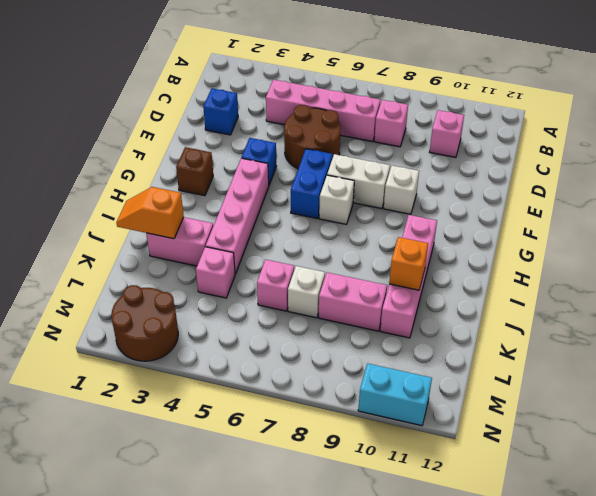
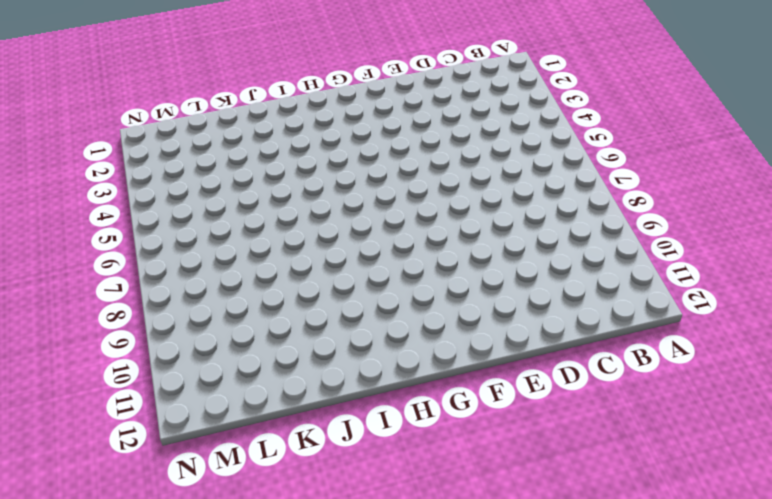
none -> pink 1x4 brick [266,80,380,142]
none -> pink 1x1 brick [374,100,408,147]
none -> pink 1x1 brick [430,110,464,157]

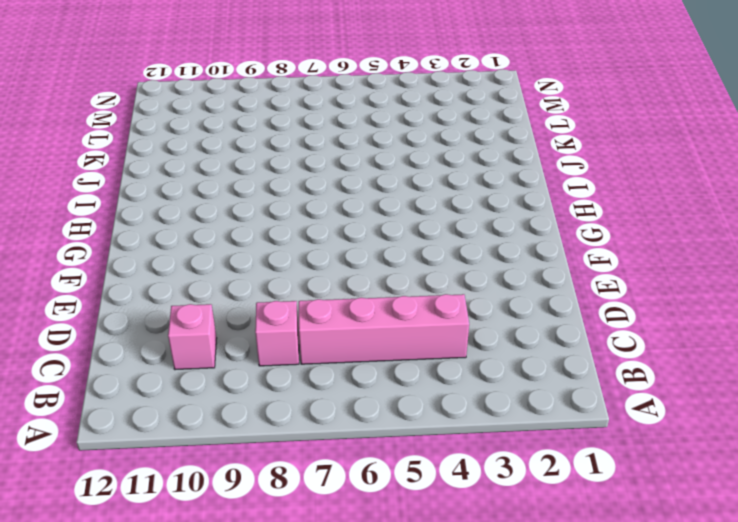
none -> blue 1x1 brick [203,88,238,135]
none -> brown 2x2 round brick [284,105,341,169]
none -> blue 1x1 brick [242,138,276,185]

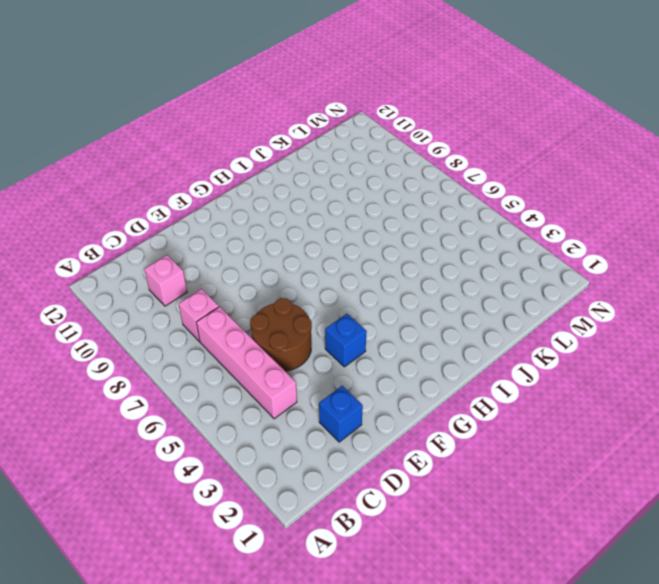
none -> blue 1x2 brick [291,149,333,219]
none -> white 1x2 brick [327,154,390,209]
none -> white 1x1 brick [384,166,419,214]

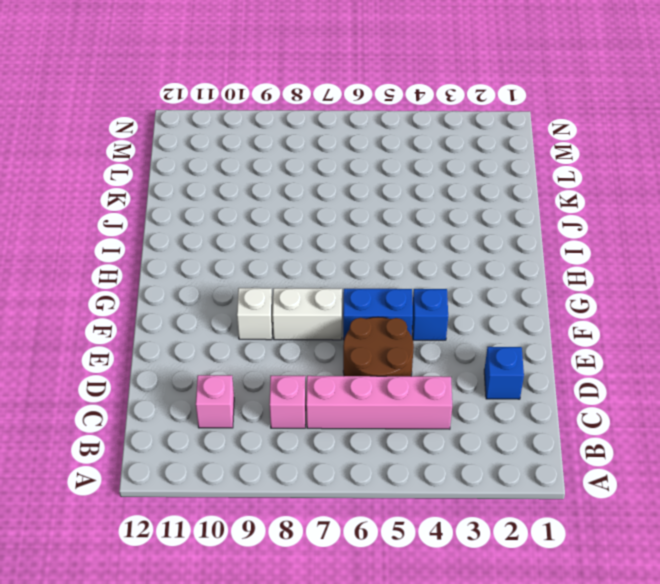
blue 1x2 brick [343,289,413,340] -> blue 1x2 brick turned to [291,149,333,219]
none -> brown 1x1 brick [176,147,213,196]
none -> pink 1x4 brick [206,158,269,274]
none -> white 1x1 brick [319,175,354,224]

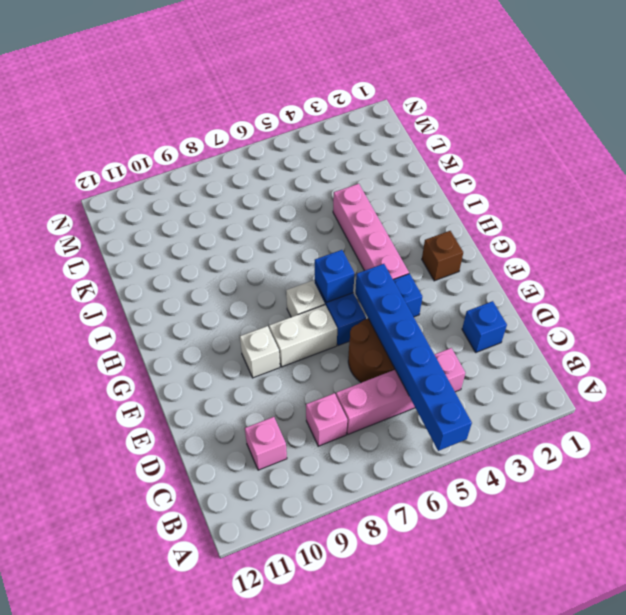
blue 1x6 brick [355,264,472,451] -> none
blue 1x1 brick [315,250,354,302] -> none
none -> pink 1x4 brick [380,215,437,338]
none -> pink 1x2 brick [146,217,213,266]
none -> pink 1x1 brick [196,247,235,298]

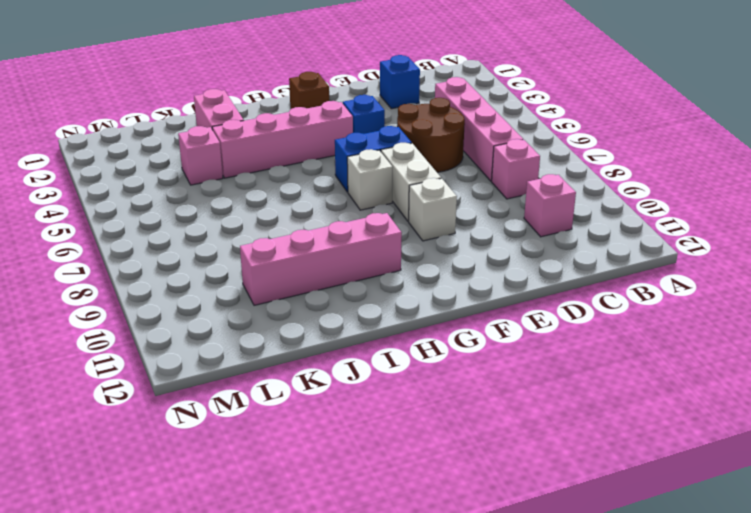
none -> pink 1x1 brick [257,259,294,311]
none -> white 1x1 brick [288,266,325,318]
none -> pink 1x2 brick [319,272,387,331]

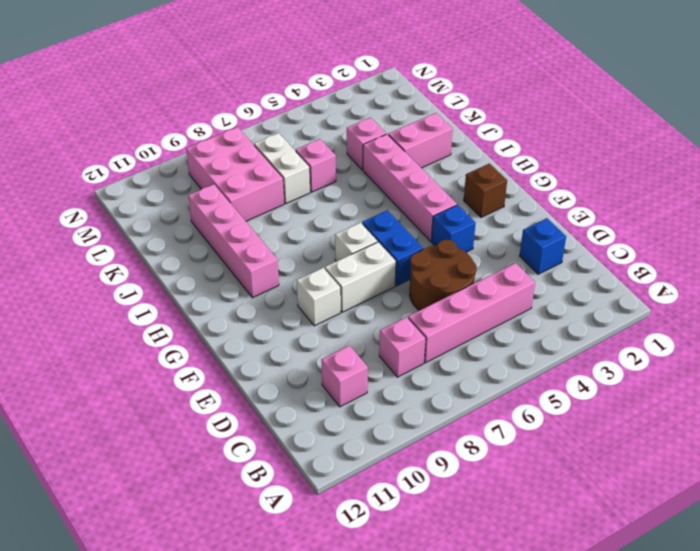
white 1x2 brick [254,133,310,203] -> white 1x1 brick [288,266,325,318]
pink 2x3 brick [186,127,284,221] -> pink 1x2 brick [319,272,387,331]
none -> brown 2x2 round brick [111,285,178,361]
none -> cyan 1x2 brick [358,363,432,426]
none -> orange 1x2 slope [116,187,184,239]

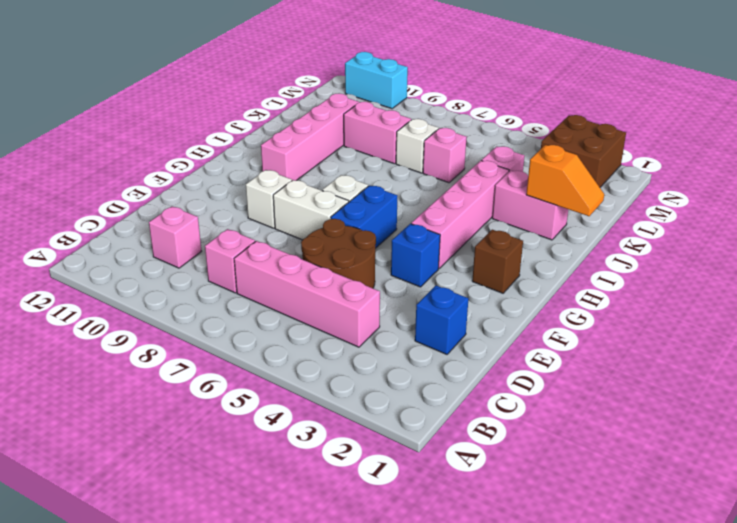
brown 2x2 brick [541,115,626,187] -> brown 2x2 round brick [111,285,178,361]
none -> orange 1x1 brick [389,237,428,290]

